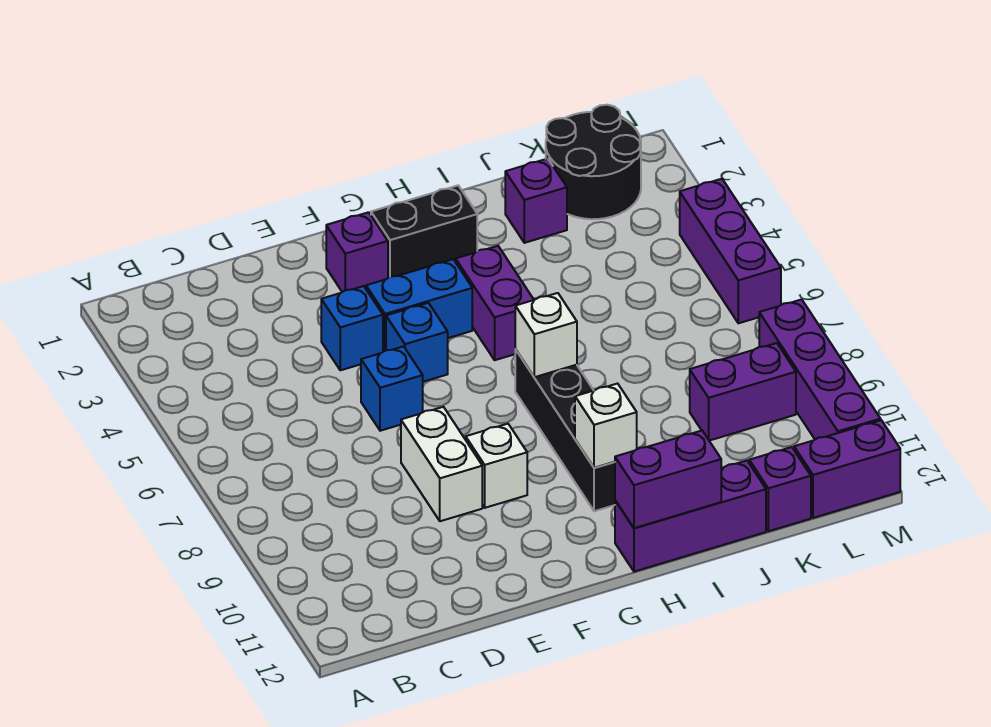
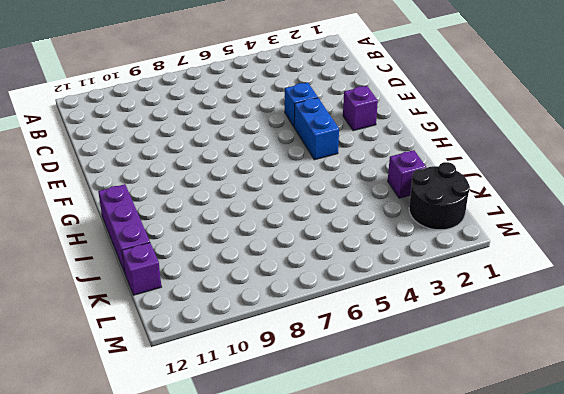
none -> blue 1x1 brick [361,346,423,431]
none -> white 1x2 brick [401,407,482,521]
none -> blue 1x1 brick [386,303,448,382]

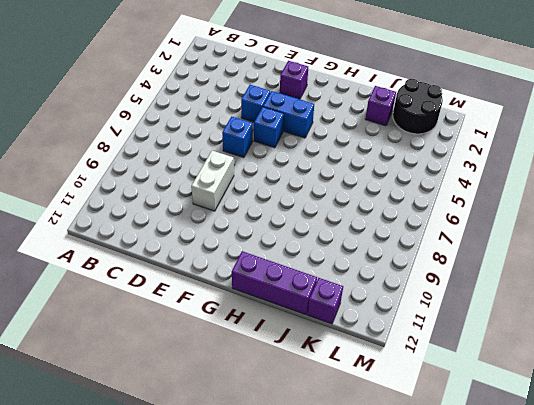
none -> white 1x1 brick [466,424,527,508]
none -> black 1x2 brick [371,186,477,278]
none -> purple 1x2 brick [456,246,534,360]

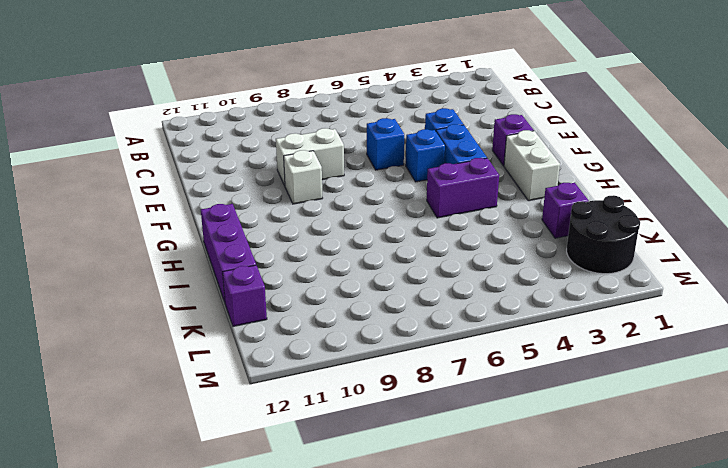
white 1x2 brick [504,130,560,201] -> black 1x2 brick [371,186,477,278]
none -> black 1x4 brick [515,349,615,511]
none -> purple 1x2 brick [690,343,796,441]
none -> purple 1x2 brick [794,420,900,518]

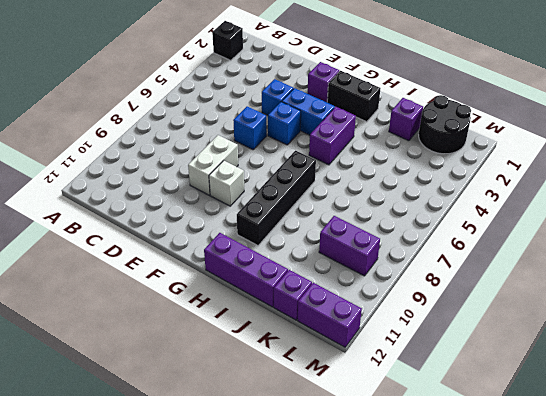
black 1x1 brick [212,21,243,60] -> none
none -> purple 1x3 brick [680,179,781,323]
none -> purple 1x4 brick [759,299,881,439]
none -> white 1x1 brick [515,293,577,377]

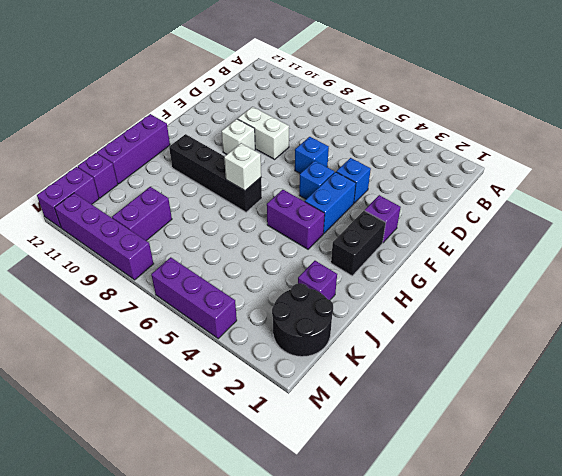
none -> white 1x1 brick [575,384,637,468]
none -> purple 1x2 brick [615,431,721,528]

